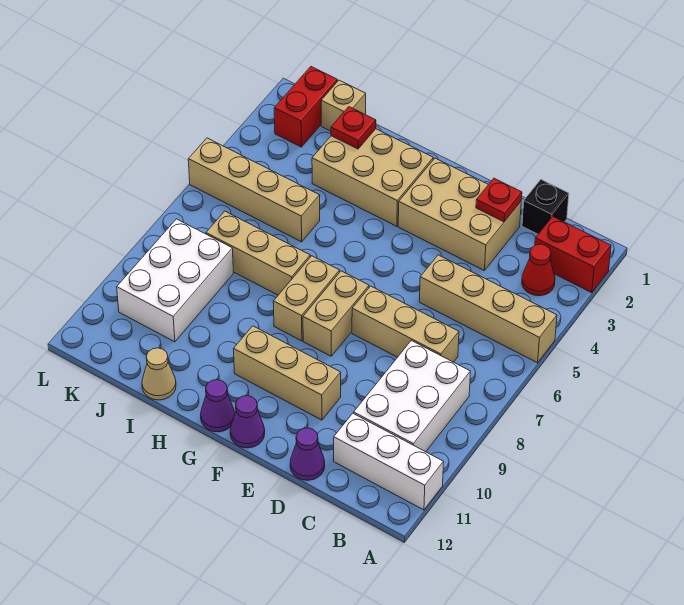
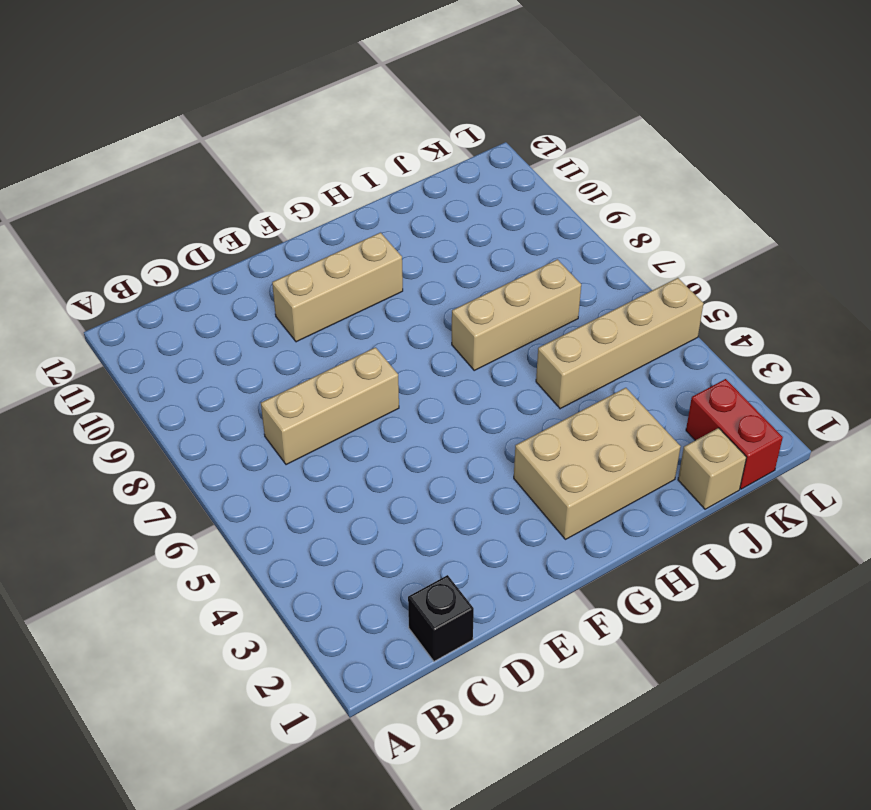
none -> red 1x2 brick [535,216,611,293]
none -> tan 1x4 brick [419,255,557,363]
none -> white 1x3 brick [334,413,443,510]

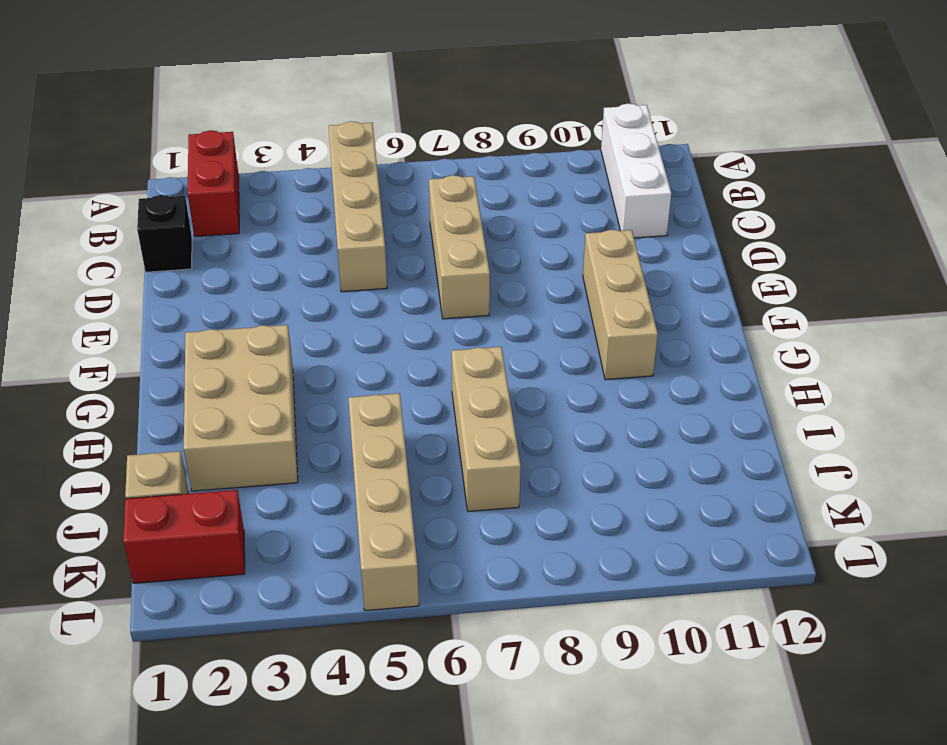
none -> red 1x1 cone [522,244,555,296]
none -> white 2x3 brick [354,341,470,452]
none -> tan 2x3 brick [398,158,521,270]

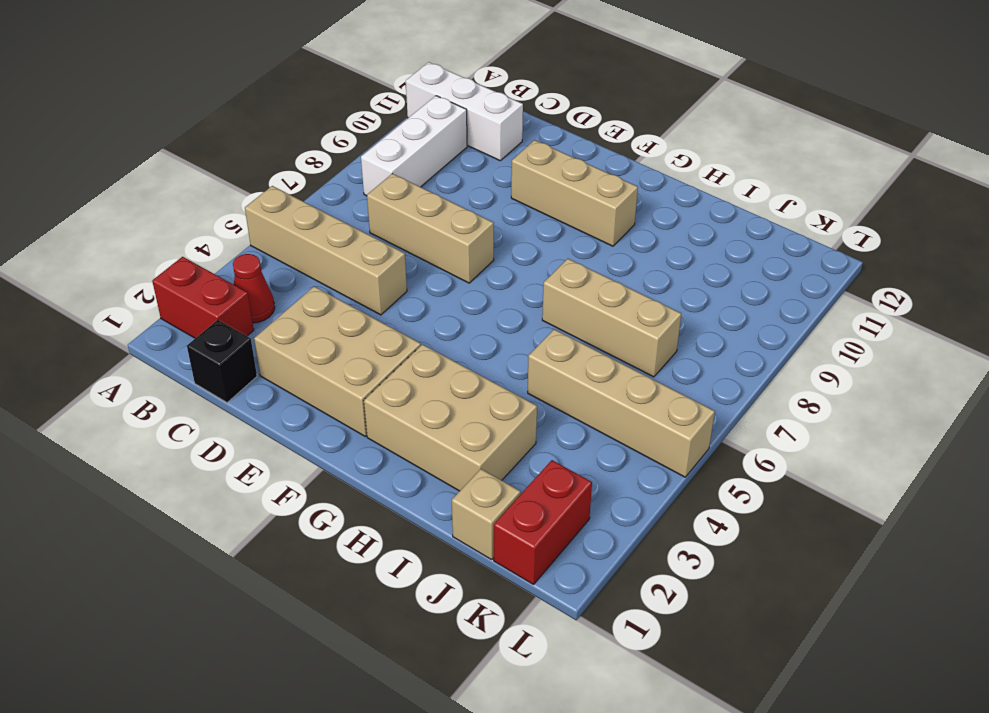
white 1x3 brick [361,96,467,196] -> white 2x3 brick [354,341,470,452]
none -> purple 1x1 cone [290,428,325,480]
none -> tan 1x2 brick [303,271,369,356]
none -> purple 1x1 cone [230,396,265,448]

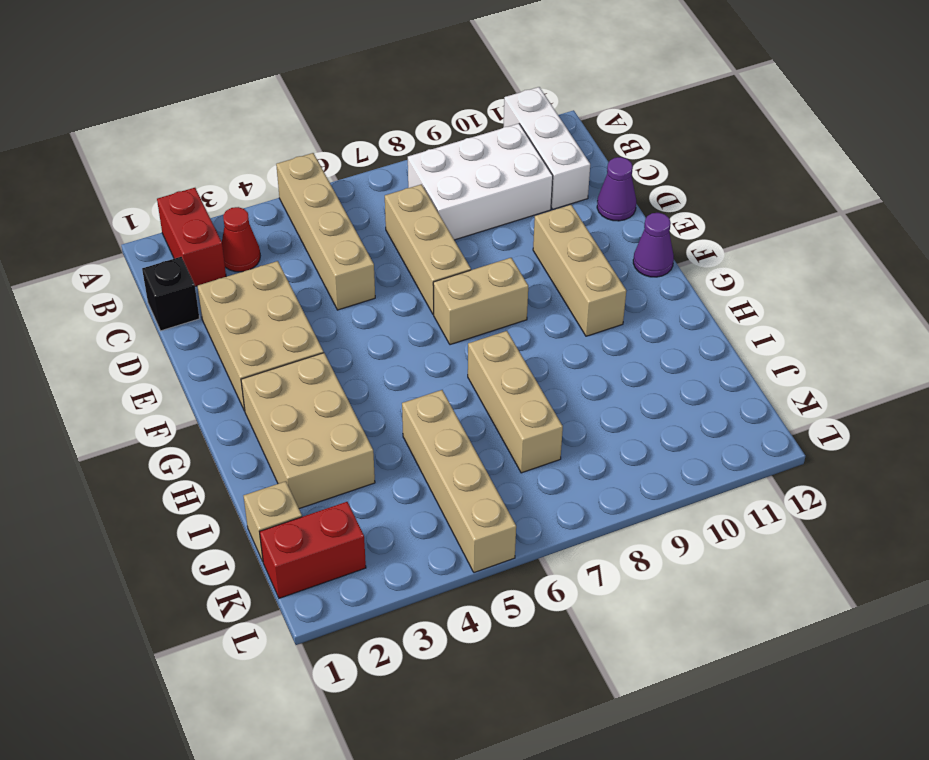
none -> tan 1x2 brick [273,256,340,341]
none -> purple 1x1 cone [201,380,235,432]
none -> tan 1x1 cone [142,348,176,400]

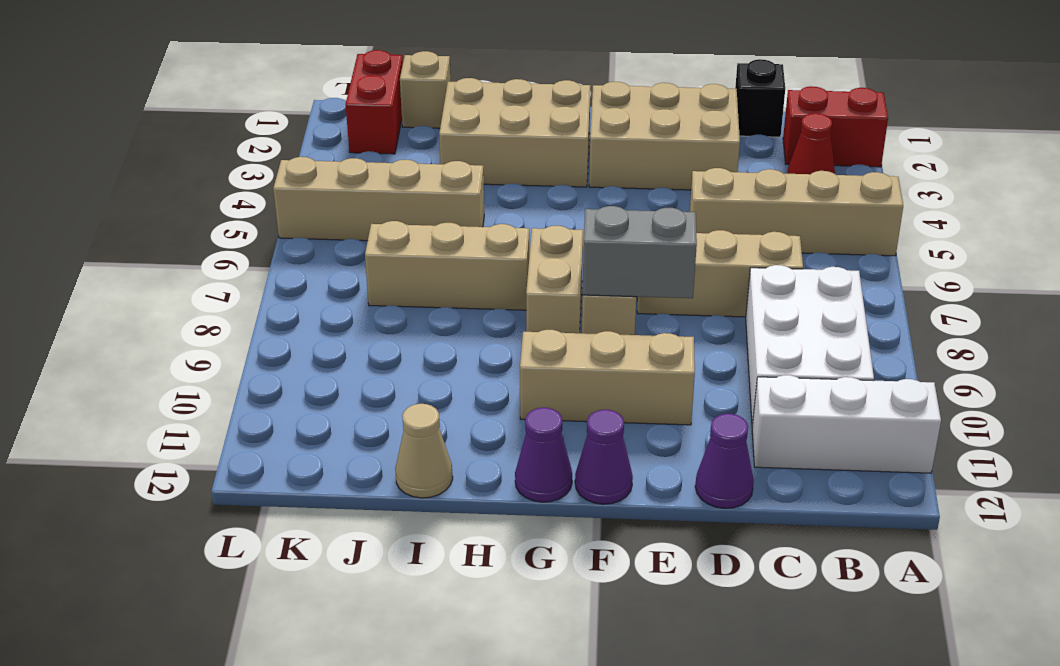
grey 1x2 brick [583,206,697,298] -> none
none -> white 2x3 brick [117,219,233,342]
none -> red 1x1 plate [476,178,522,222]
none -> red 1x1 plate [331,107,376,149]

